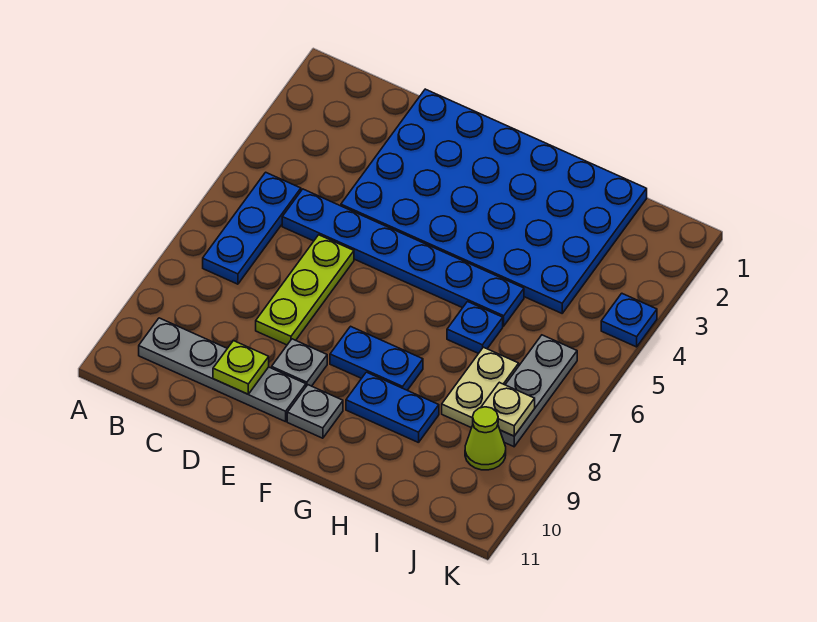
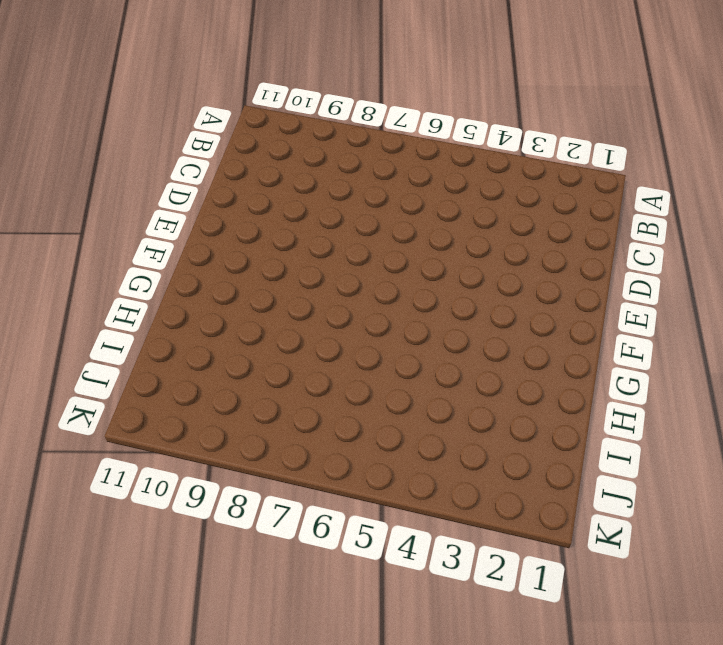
none -> blue 1x3 plate [203,172,301,284]
none -> grey 1x4 plate [139,318,306,422]
none -> blue 1x6 plate [282,189,524,326]

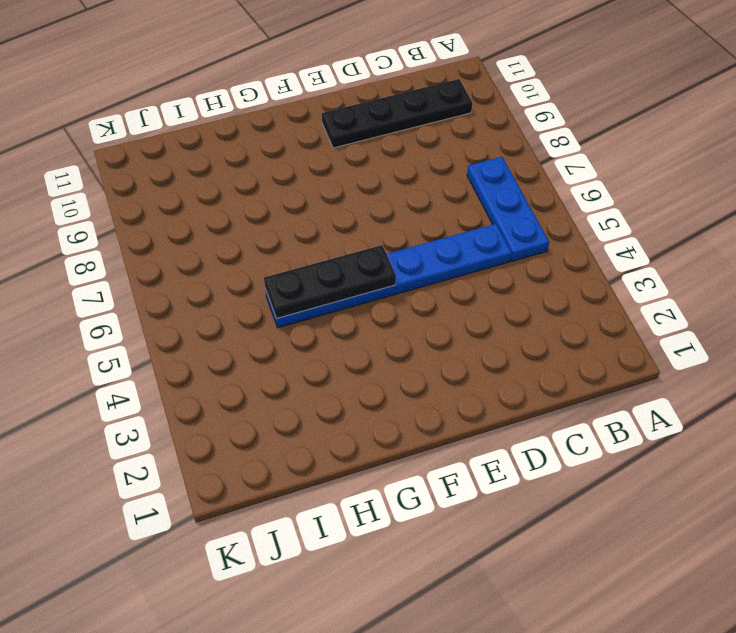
black 1x4 plate [322,79,472,148] -> grey 1x4 plate [139,318,306,422]
black 1x3 plate [264,245,396,318] -> none
none -> blue 4x6 plate [341,89,647,313]
none -> lime 1x3 plate [256,235,354,345]
none -> grey 1x1 plate [272,339,327,386]

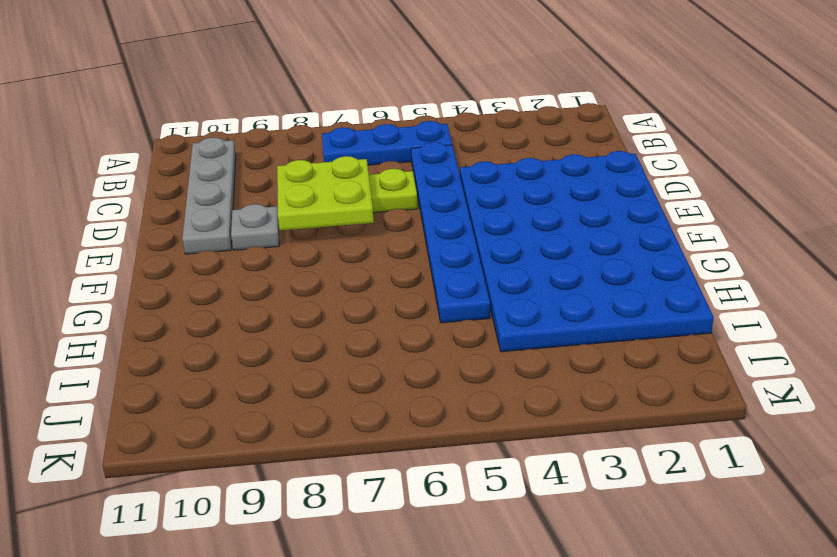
lime 2x2 plate [277,156,374,230] -> none
none -> blue 1x2 plate [330,326,423,390]
none -> grey 1x1 plate [287,385,343,438]
none -> blue 1x2 plate [346,372,439,443]

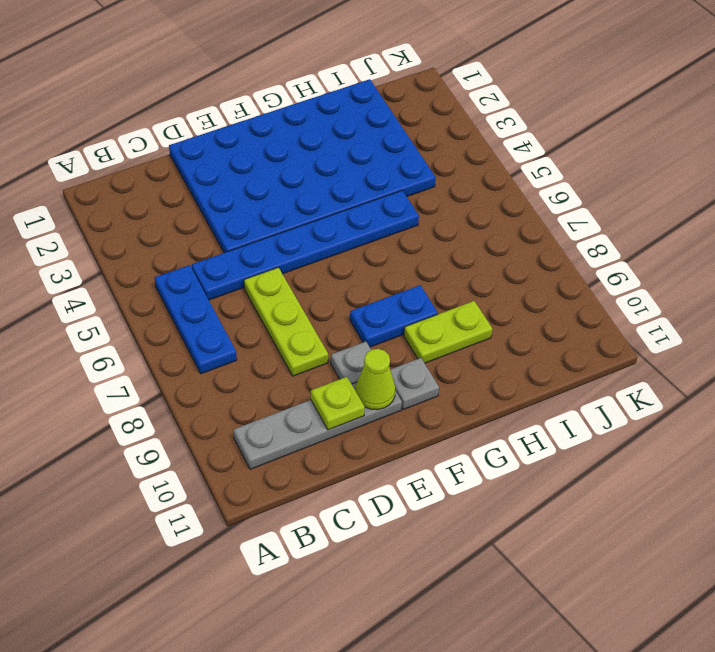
lime 1x1 cone [356,349,395,410] -> lime 1x1 cone moved to [465,407,506,470]
lime 1x2 plate [404,301,492,363] -> blue 1x2 plate [346,372,439,443]
none -> blue 1x1 plate [447,302,503,354]
none -> tan 1x2 plate [442,347,519,428]
none -> grey 1x3 plate [500,335,577,447]

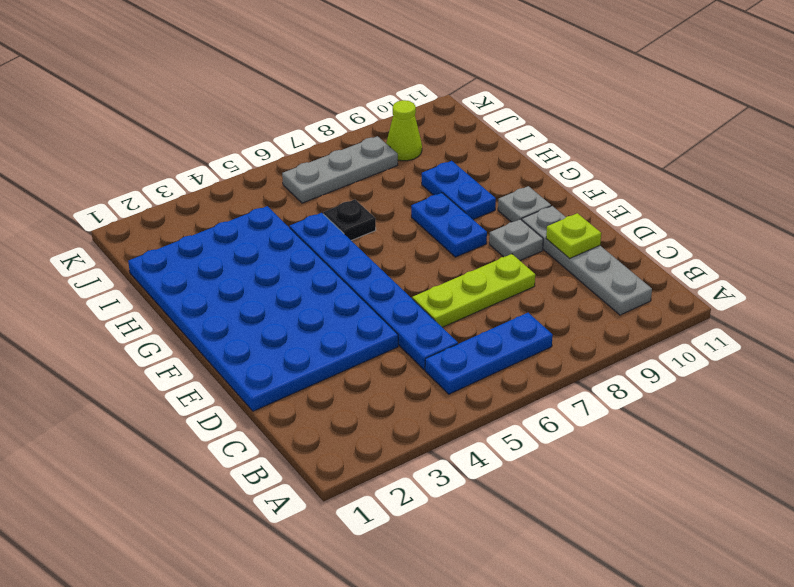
black 1x1 plate [323,200,376,240] -> blue 1x1 plate [447,302,503,354]
none -> tan 1x2 plate [442,347,519,428]
none -> blue 1x1 plate [601,293,657,347]
none -> tan 1x1 plate [481,382,535,436]

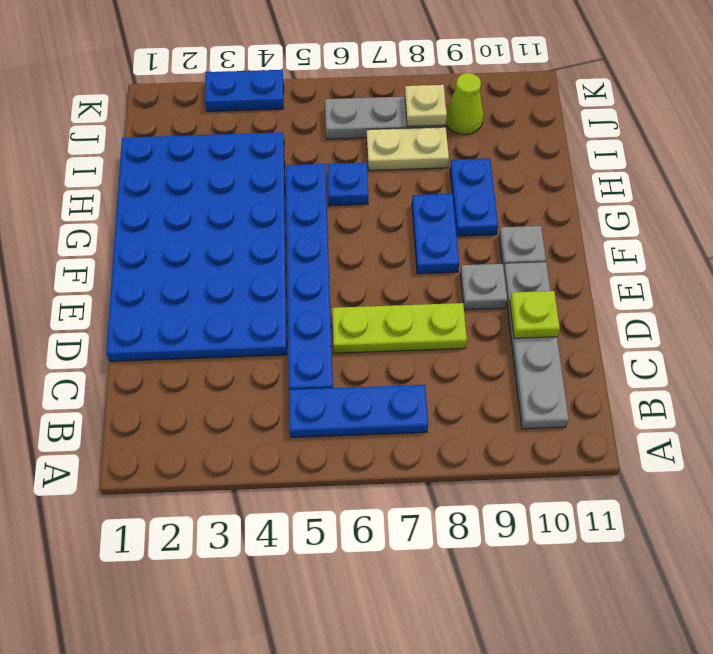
blue 1x2 plate [205,70,284,111] -> blue 1x1 plate [601,293,657,347]

